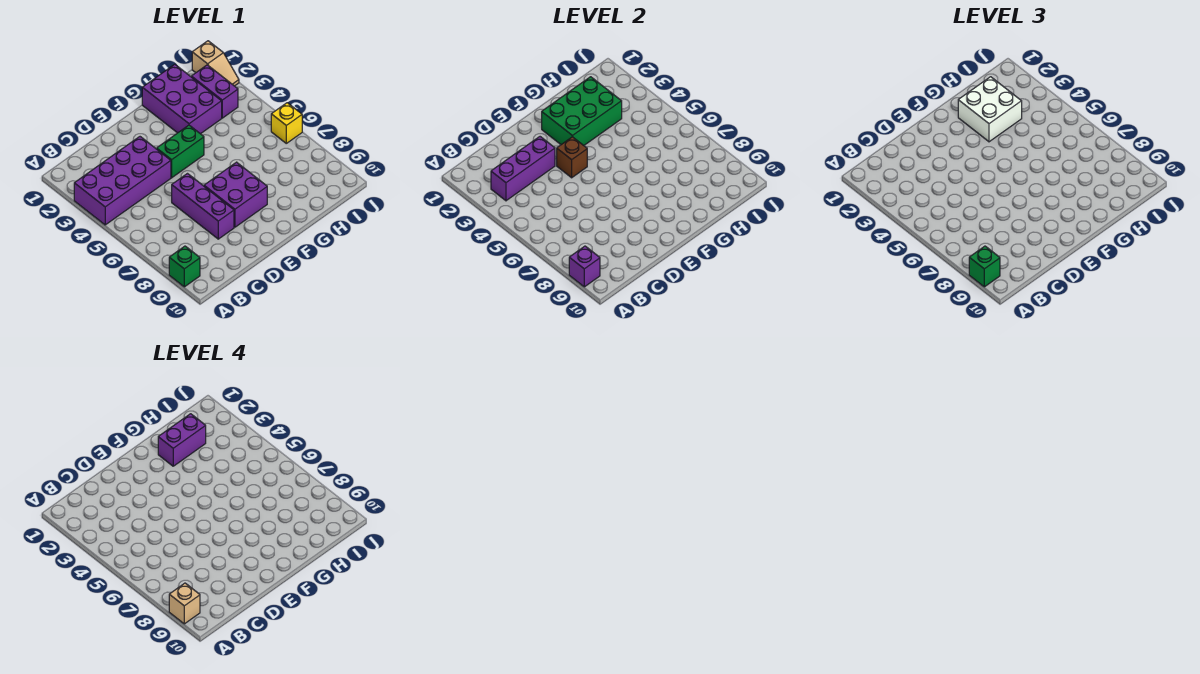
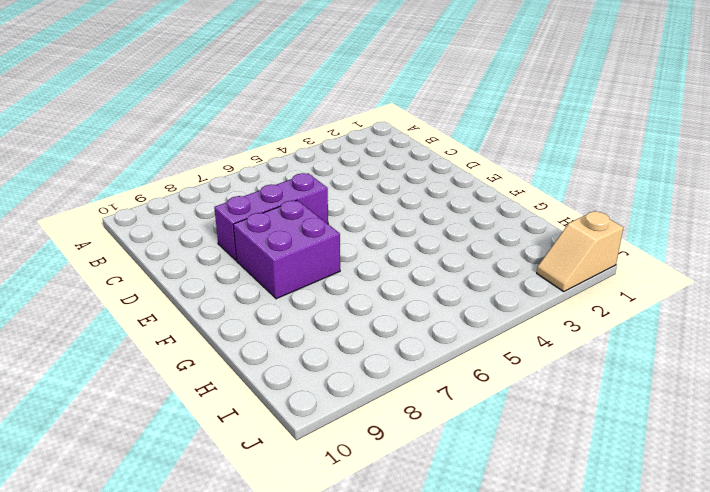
none -> purple 2x4 brick [74,137,171,225]
none -> green 1x1 brick [169,246,200,287]
none -> green 1x2 brick [157,125,204,178]

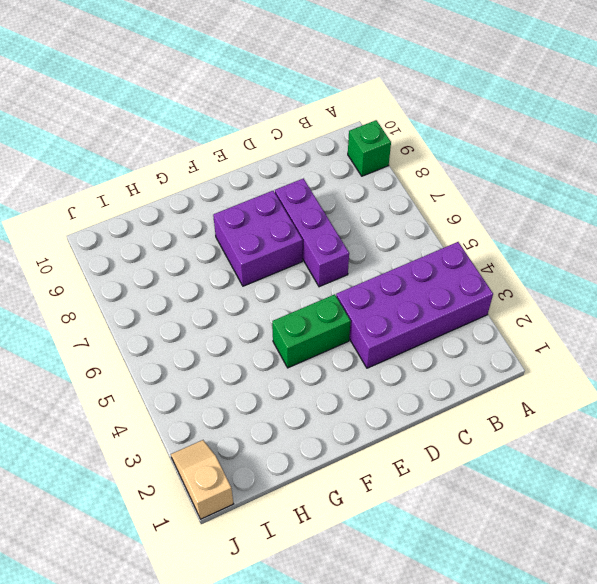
none -> purple 2x3 brick [142,64,222,134]
none -> purple 1x2 brick [191,65,238,118]
none -> yellow 1x1 brick [271,103,302,143]

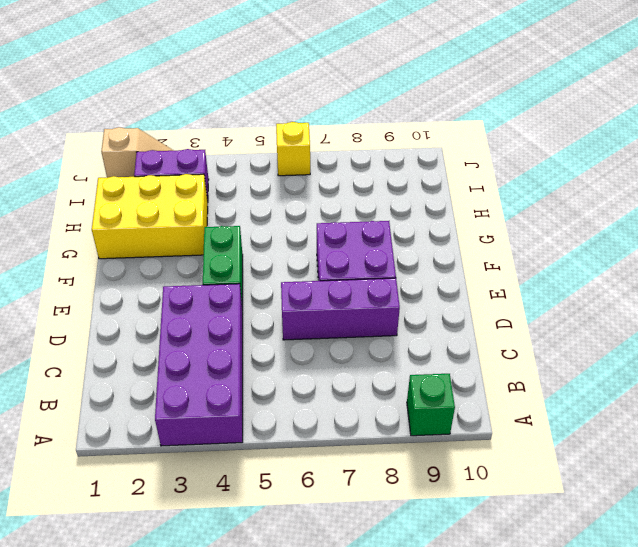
yellow 2x3 brick [92,174,208,259] -> purple 2x3 brick [142,64,222,134]
none -> purple 1x1 brick [569,246,600,287]
none -> purple 1x3 brick [491,137,555,201]
none -> brown 1x1 brick [557,137,587,178]

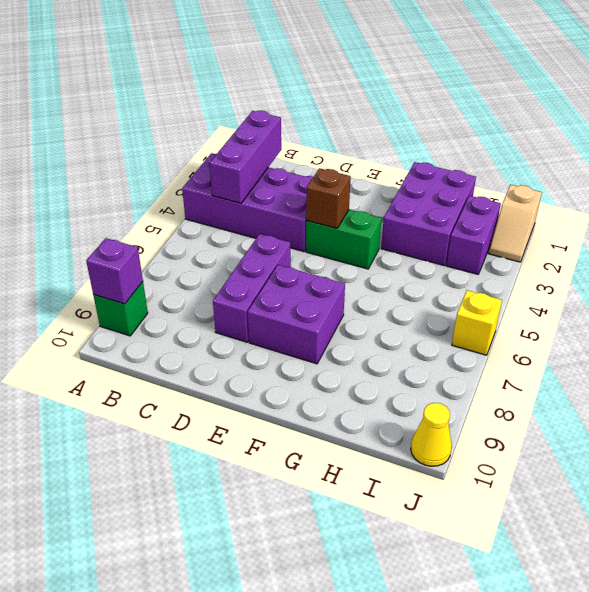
purple 1x3 brick [210,111,281,203] -> purple 1x3 brick turned to [491,137,555,201]
yellow 1x1 cone [411,403,452,466] -> none
none -> green 2x3 brick [542,77,622,145]
none -> green 1x1 brick [969,246,1000,287]
none -> white 2x2 brick [958,77,1022,142]

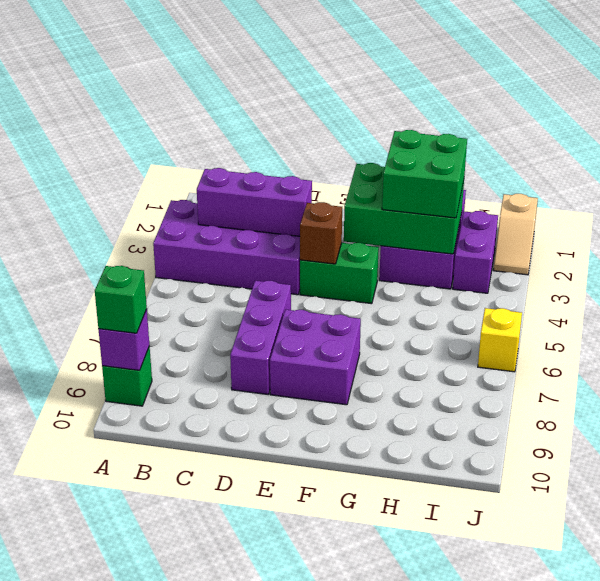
green 2x2 brick [382,130,467,218] -> white 2x2 brick [958,77,1022,142]
none -> tan 1x1 brick [169,583,200,624]
none -> purple 1x2 brick [158,414,206,466]

